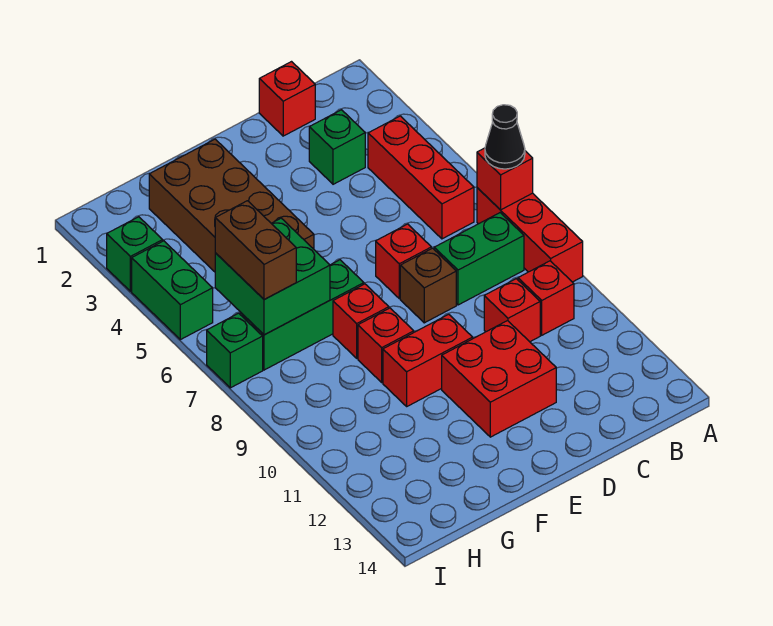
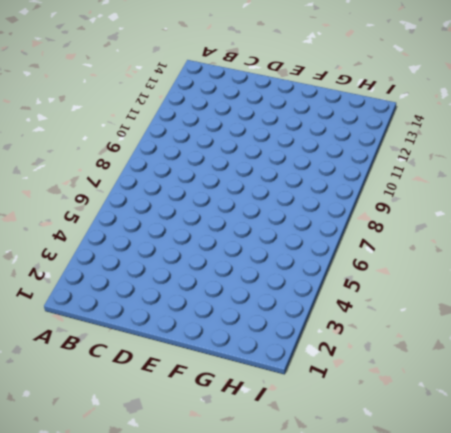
none -> red 1x3 brick [477,188,583,282]
none -> red 1x3 brick [368,116,474,239]
none -> green 1x2 brick [434,213,524,305]

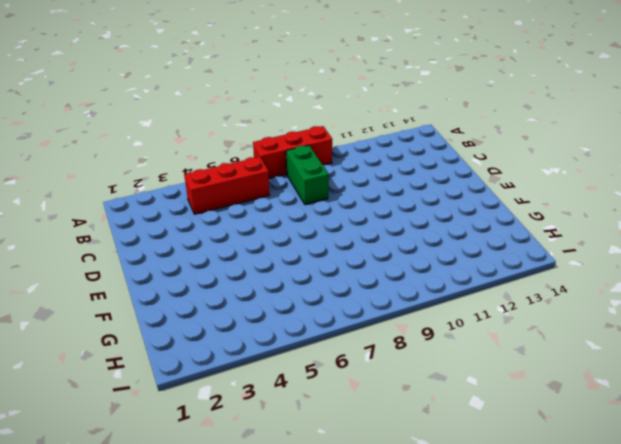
none -> red 1x1 brick [518,261,574,335]
none -> red 1x1 brick [259,62,315,136]
none -> green 1x1 brick [309,110,365,184]

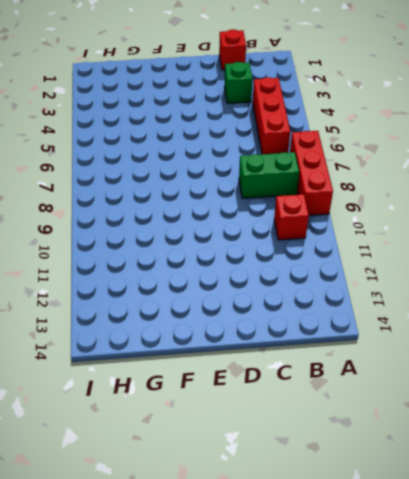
none -> red 1x1 brick [484,279,540,342]
none -> red 1x1 brick [376,224,431,299]
none -> brown 1x1 brick [400,248,456,323]

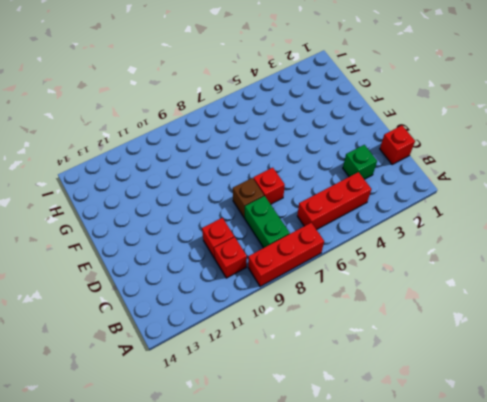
none -> red 2x2 brick [442,321,556,437]
none -> red 1x2 brick [383,314,473,406]
none -> brown 2x4 brick [149,139,314,272]

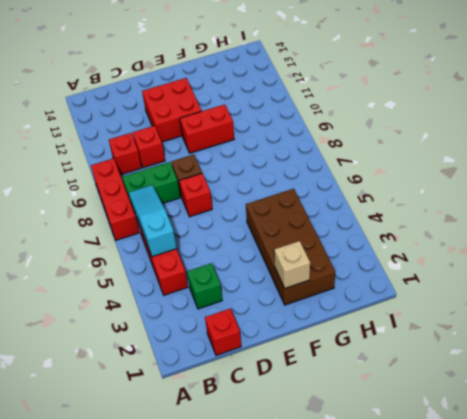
cyan 1x3 slope [129,185,177,257] -> none
tan 1x1 brick [274,241,310,288] -> none
none -> green 1x3 brick [240,260,364,370]
none -> red 1x1 brick [333,284,389,358]
none -> red 1x1 brick [358,308,414,382]

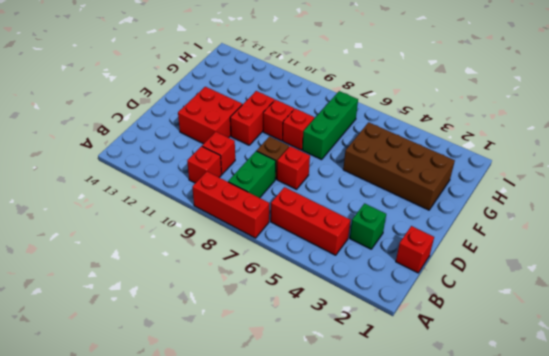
none -> green 1x1 brick [107,217,163,291]
none -> green 1x2 brick [132,241,213,340]
none -> green 1x1 brick [207,313,263,388]

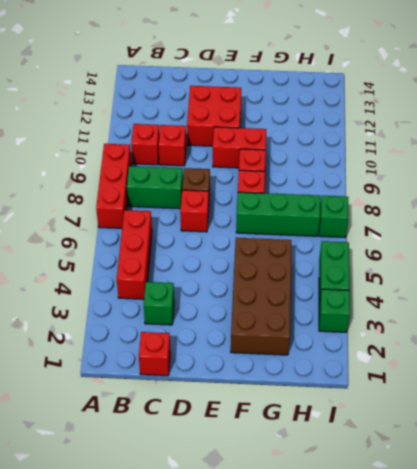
none -> red 1x1 brick [477,148,533,210]
none -> green 2x2 brick [215,218,330,335]
none -> black 1x1 cone [485,105,525,169]

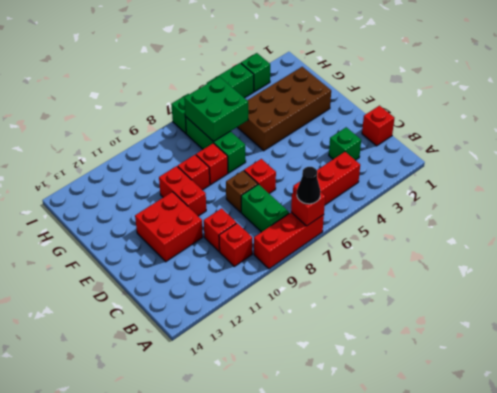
none -> brown 1x2 brick [215,201,296,300]

